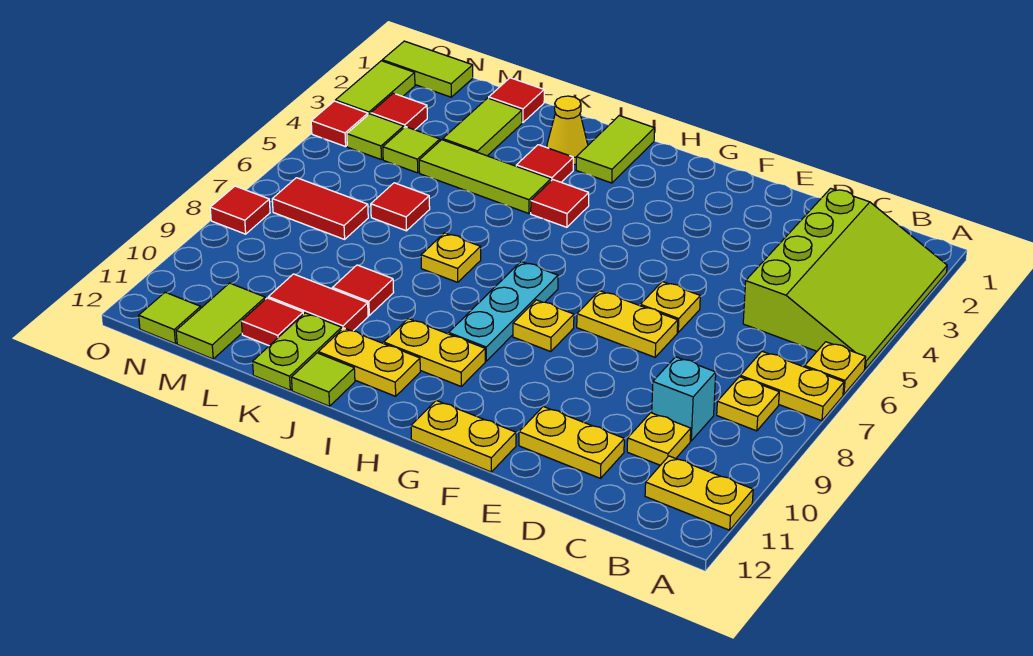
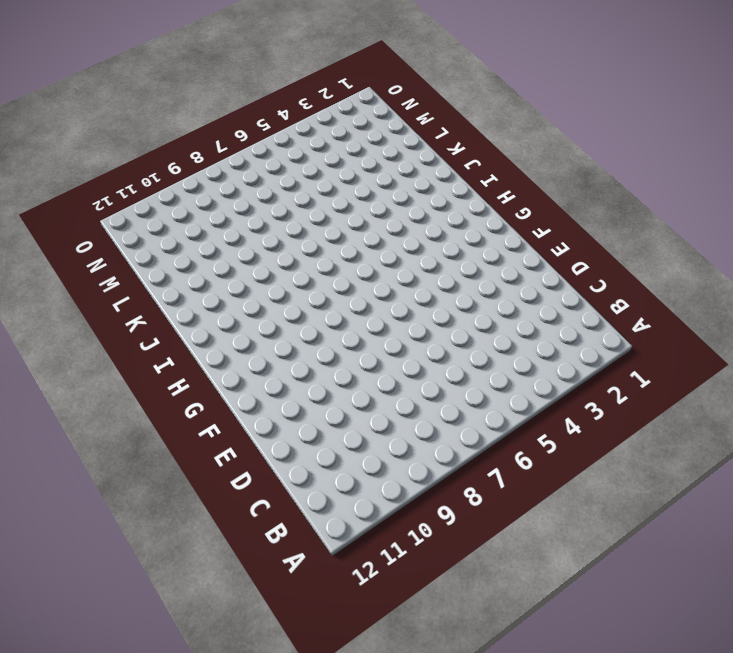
none -> lime 3x4 slope [743,188,947,369]
none -> yellow 1x1 plate [805,342,866,395]
none -> yellow 1x2 plate [740,351,844,421]
none -> yellow 1x2 plate [645,456,753,530]

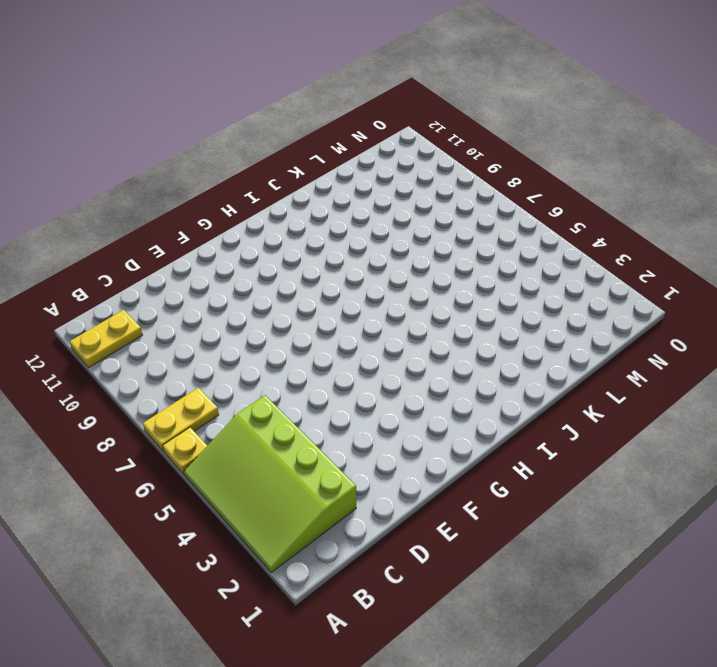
none -> yellow 1x1 plate [717,377,779,431]
none -> cyan 1x1 brick [652,357,716,441]
none -> yellow 1x1 plate [627,413,691,465]
none -> yellow 1x2 plate [519,407,624,478]

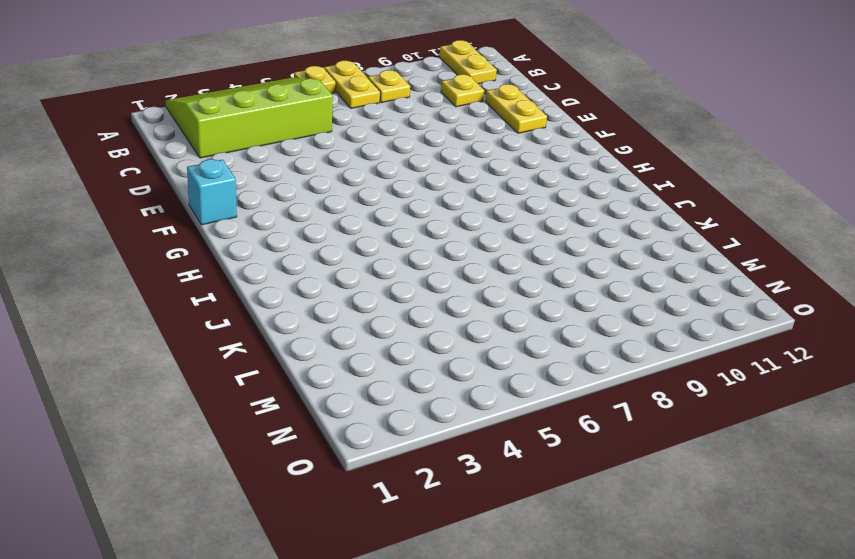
cyan 1x1 brick [187,159,237,225] -> cyan 1x1 brick moved to [652,357,716,441]
none -> yellow 1x1 plate [640,282,700,332]
none -> yellow 1x2 plate [577,291,678,357]
none -> yellow 1x2 plate [411,400,516,472]
none -> yellow 1x1 plate [513,300,574,352]

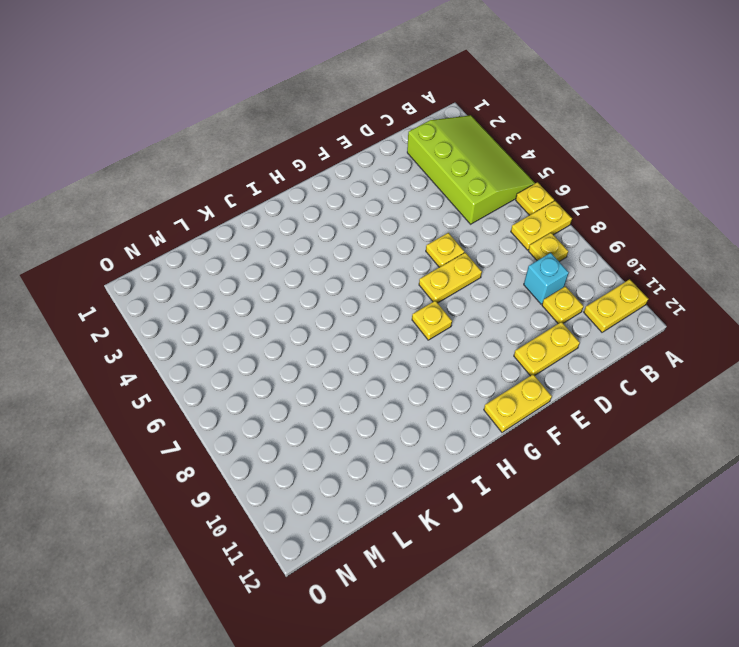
none -> cyan 1x3 plate [449,262,558,361]
none -> yellow 1x2 plate [384,319,485,386]
none -> lime 1x2 tile [576,116,655,183]
none -> red 1x1 tile [531,180,589,227]

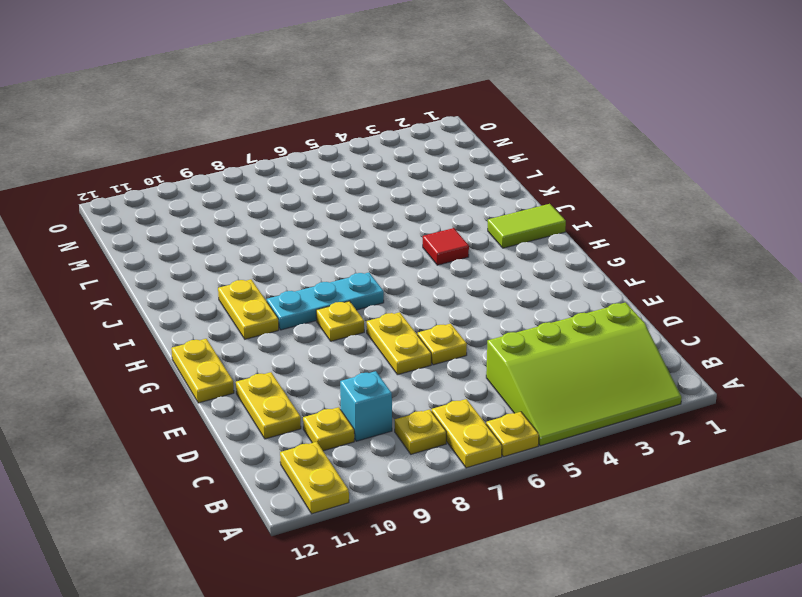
none -> yellow 1x2 plate [318,328,420,396]
none -> yellow 1x1 cone [547,96,588,165]
none -> red 1x1 tile [516,145,573,182]
none -> lime 1x3 tile [419,140,551,213]

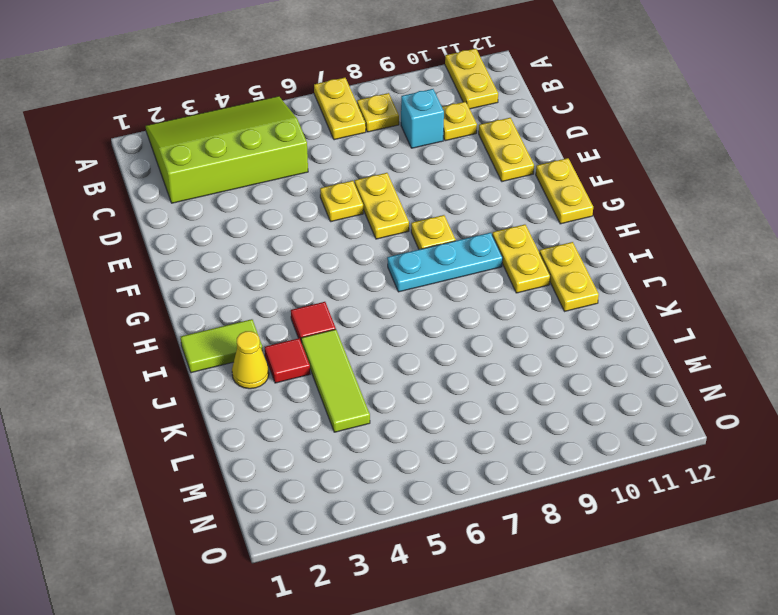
none -> yellow 1x1 plate [805,342,866,395]
none -> yellow 1x1 plate [421,233,481,282]
none -> lime 1x1 tile [291,353,355,406]
none -> red 1x1 tile [333,265,394,315]

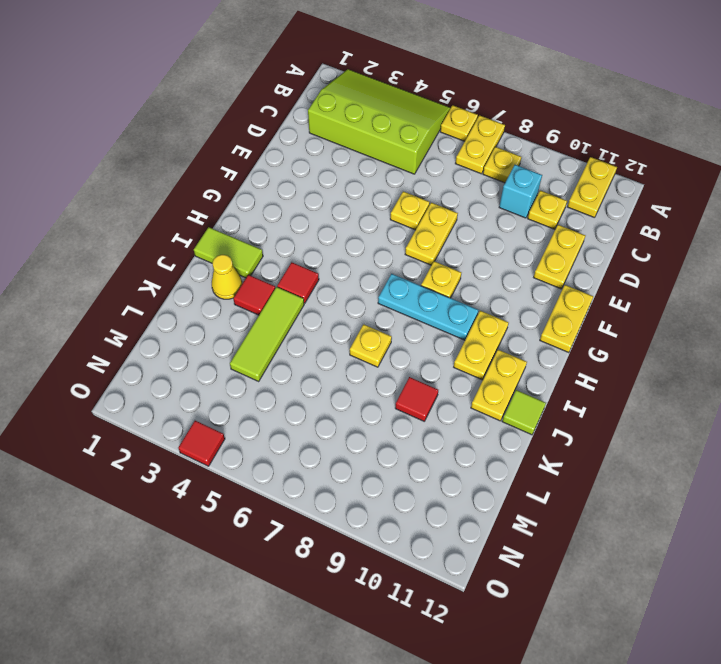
none -> red 1x2 tile [268,274,368,331]
none -> lime 1x2 plate [253,313,342,390]
none -> red 1x1 tile [489,78,544,122]
none -> lime 1x2 tile [443,98,522,156]

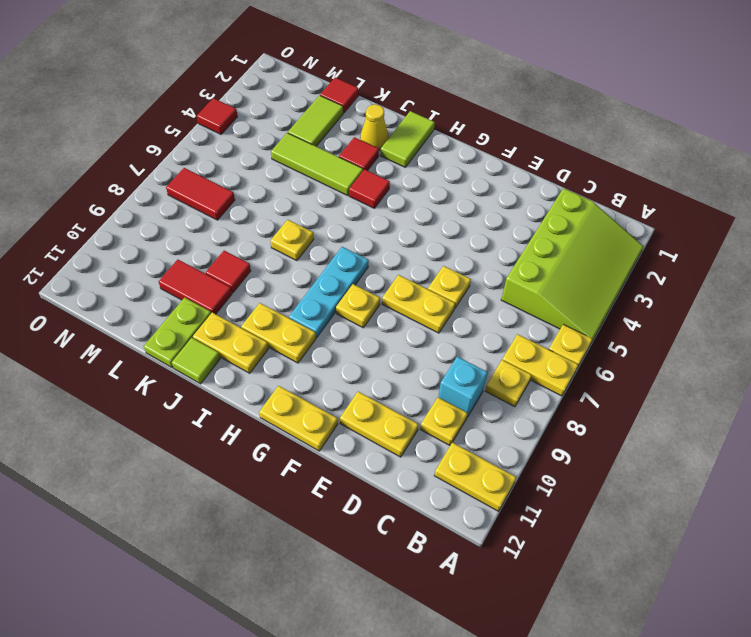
none -> red 1x1 tile [371,183,430,231]
none -> red 1x1 tile [242,298,303,346]
none -> lime 1x1 tile [383,127,440,173]
none -> lime 1x2 tile [176,283,265,359]

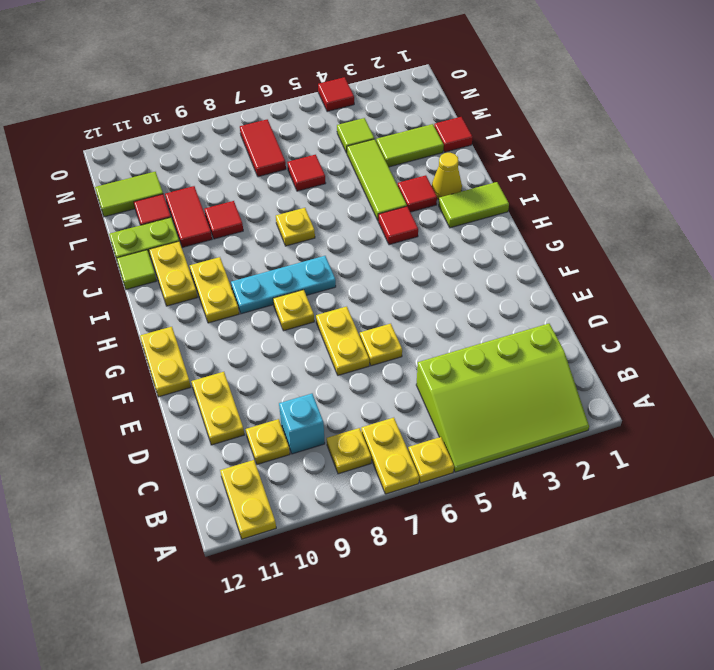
none -> lime 1x2 tile [382,41,473,97]
none -> red 1x1 tile [371,93,427,130]
none -> lime 1x1 tile [347,114,404,160]
none -> lime 1x1 tile [139,292,201,344]

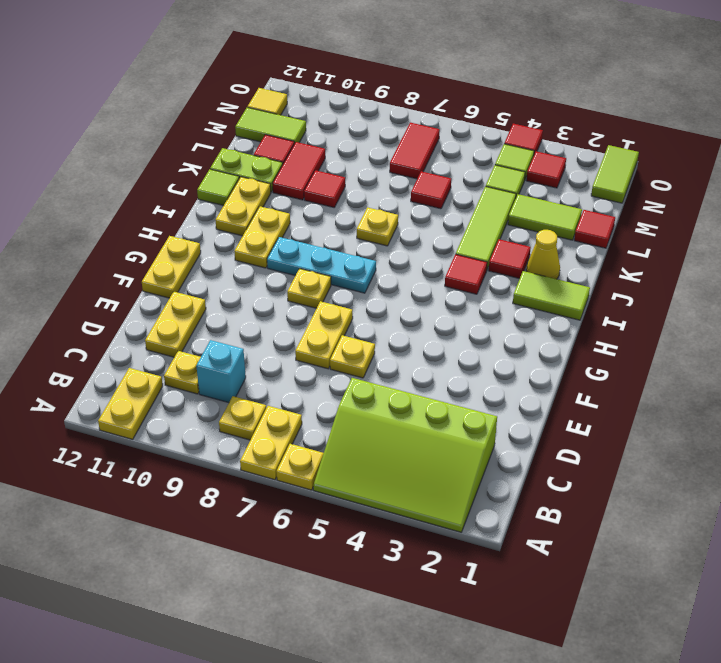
yellow 1x1 tile [248,88,287,115] -> lime 1x1 tile [139,292,201,344]
none -> lime 1x2 tile [335,61,415,115]
none -> red 1x1 tile [210,186,270,234]

